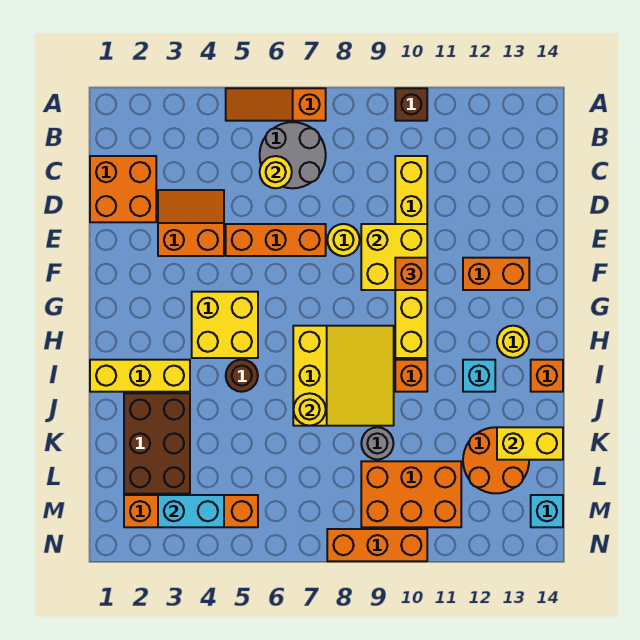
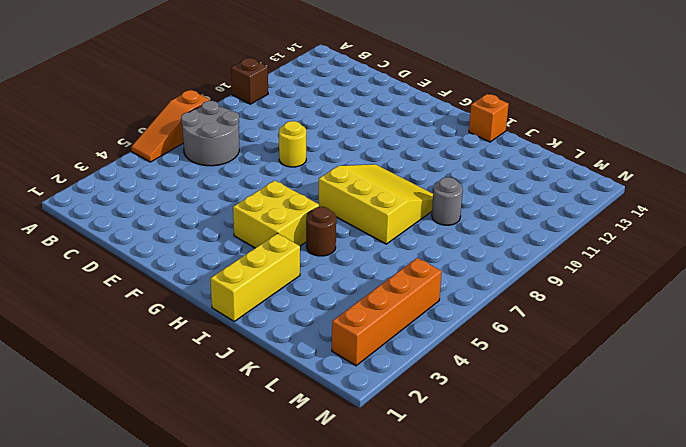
none -> orange 2x2 brick [90,156,156,222]
none -> yellow 1x6 brick [395,156,427,358]
none -> orange 2x2 slope [158,190,224,256]
none -> orange 1x3 brick [226,224,326,256]

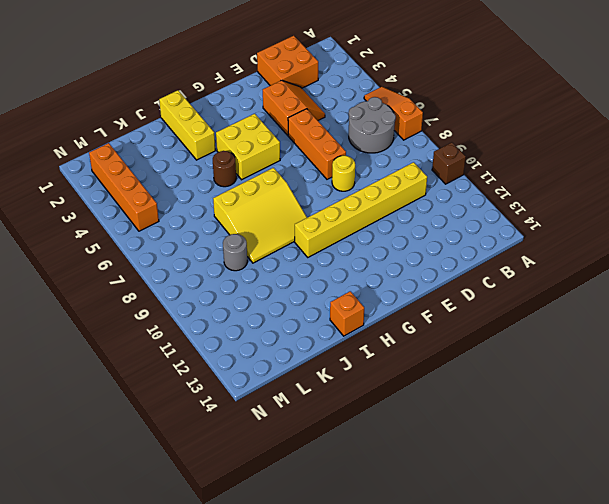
none -> orange 1x2 brick [463,258,529,290]
none -> yellow 1x1 round brick [497,326,529,358]
none -> orange 1x1 brick [395,360,427,392]
none -> cyan 1x1 brick [463,360,495,392]

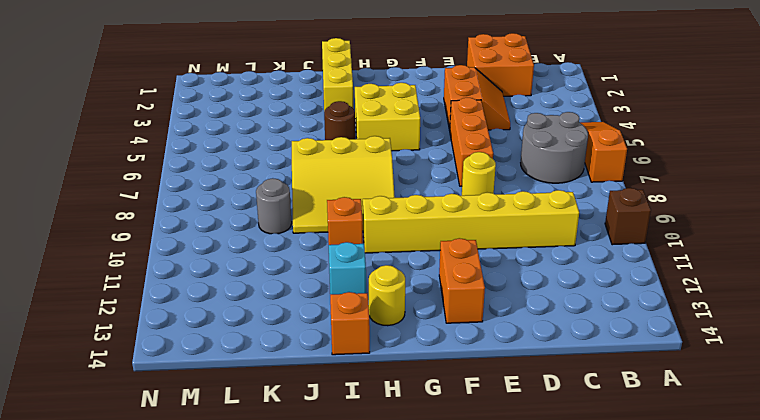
none -> brown 2x3 brick [124,393,190,494]
none -> orange 2x2 round brick [463,427,529,493]
none -> orange 2x3 brick [361,461,461,527]
none -> orange 1x4 brick [124,495,258,527]

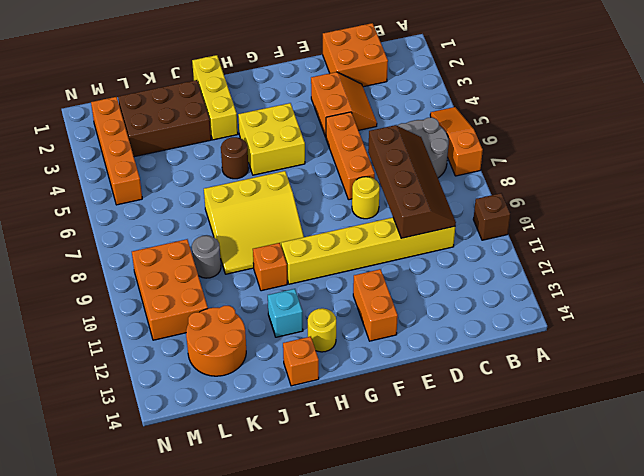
brown 2x4 slope [368,125,456,238] -> none
none -> cyan 1x1 brick [531,495,563,527]
none -> orange 1x3 brick [327,529,427,561]
none -> yellow 1x1 round brick [260,156,292,188]
none -> yellow 2x2 brick [361,224,427,290]

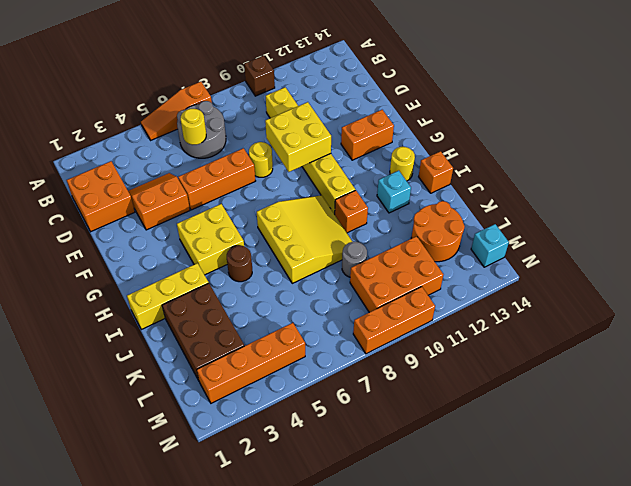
none -> yellow 1x1 round brick [293,393,326,426]
none -> yellow 1x2 brick [497,427,563,460]
none -> cyan 1x2 brick [158,495,224,527]
none -> orange 1x1 brick [395,258,427,290]

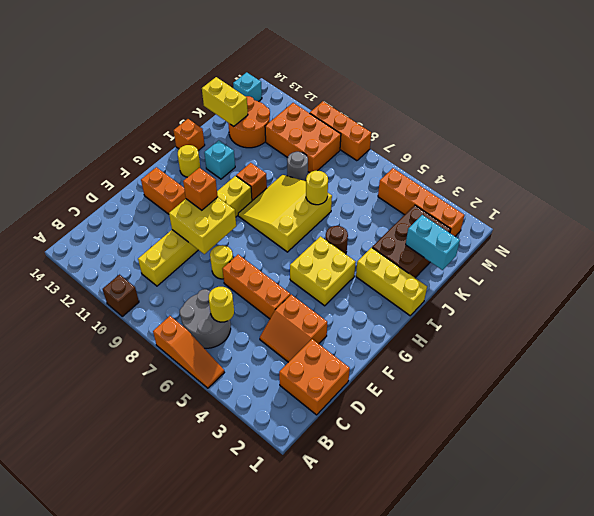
cyan 1x2 brick [406,215,460,270] -> cyan 1x2 brick moved to [158,495,224,527]

